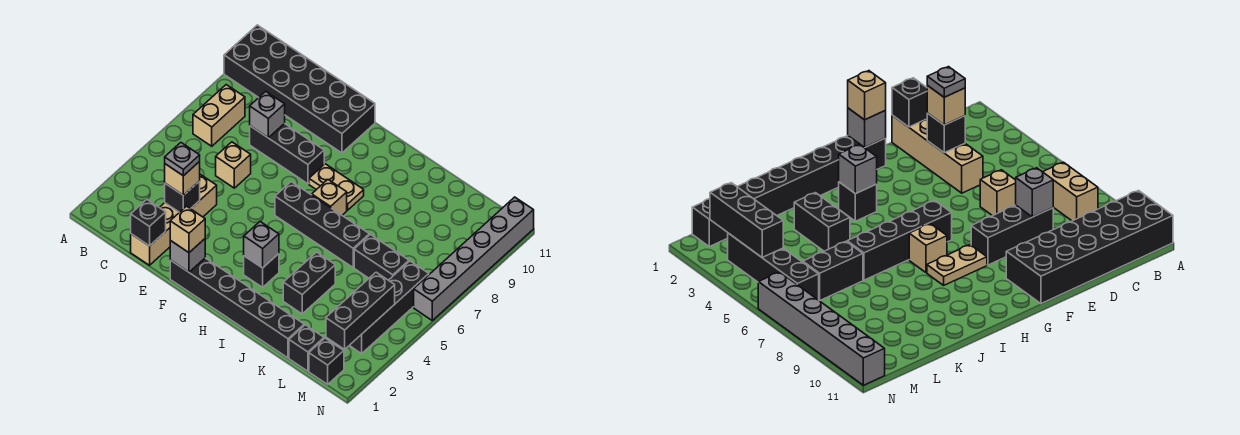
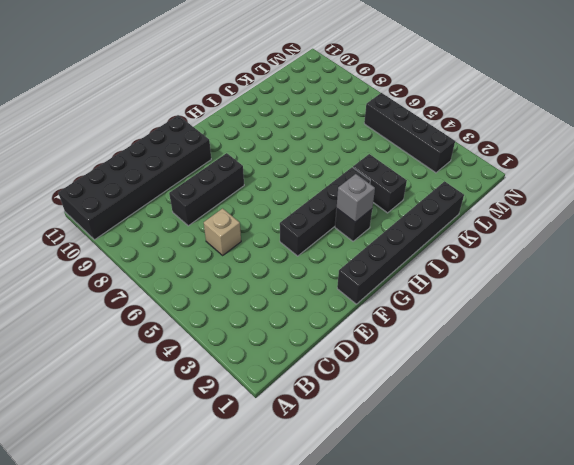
black 1x4 brick [280,167,370,256] -> black 1x4 brick moved to [275,182,369,267]
none -> tan 1x2 brick [193,85,245,146]
none -> tan 1x4 brick [131,174,217,265]
none -> tan 1x2 plate [309,164,364,210]

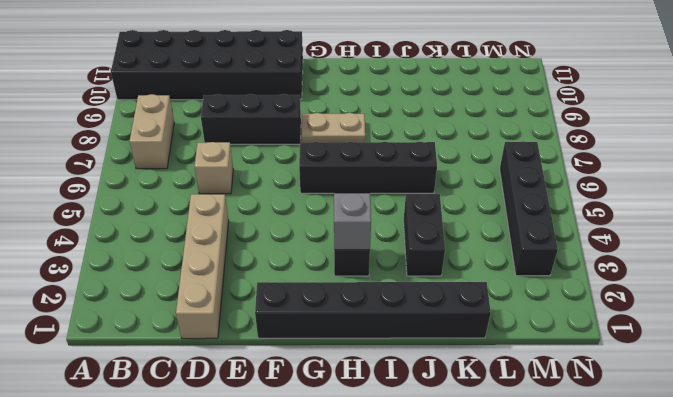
none -> tan 1x1 brick [312,180,347,215]
none -> black 1x2 brick [354,235,409,280]
none -> black 1x1 brick [289,325,324,371]

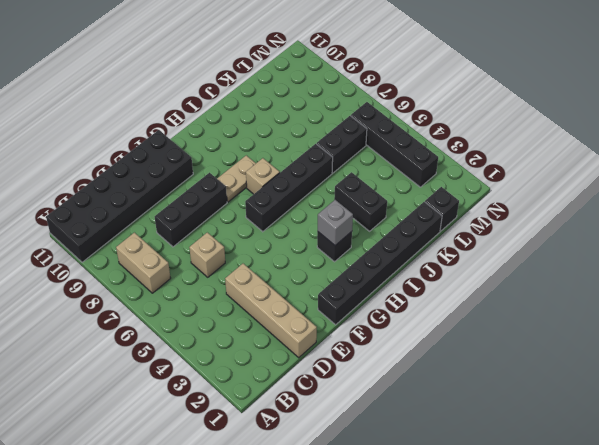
none -> black 1x1 brick [309,338,344,384]
none -> grey 1x6 brick [414,197,534,320]
none -> black 1x1 brick [131,200,166,246]

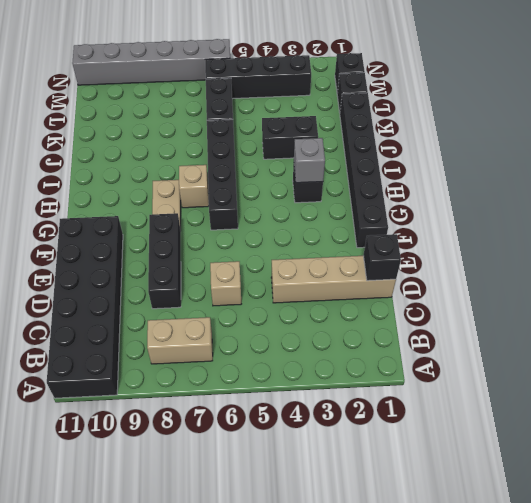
none -> black 1x1 brick [165,181,200,212]
none -> grey 1x1 brick [250,91,285,138]
none -> grey 1x1 brick [170,239,205,272]

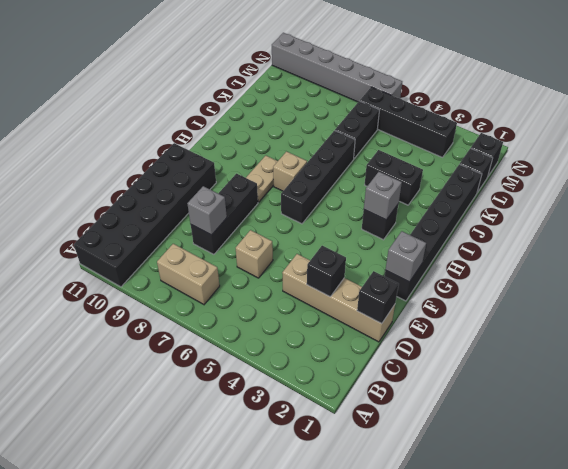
none -> black 1x3 brick [326,272,395,349]
none -> tan 1x1 brick [165,162,200,195]
none -> tan 1x1 brick [170,206,205,253]

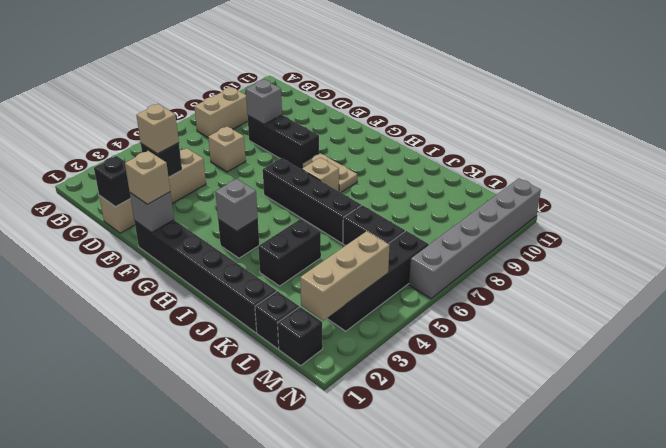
tan 1x3 brick [300,231,390,321] -> black 1x3 brick [326,272,395,349]
none -> black 2x6 brick [224,25,375,153]
none -> grey 1x1 plate [165,143,200,176]

